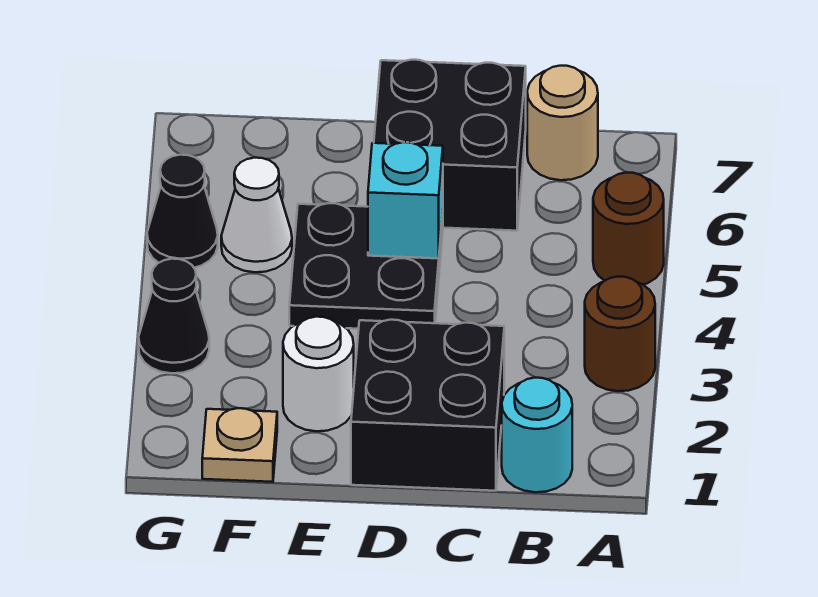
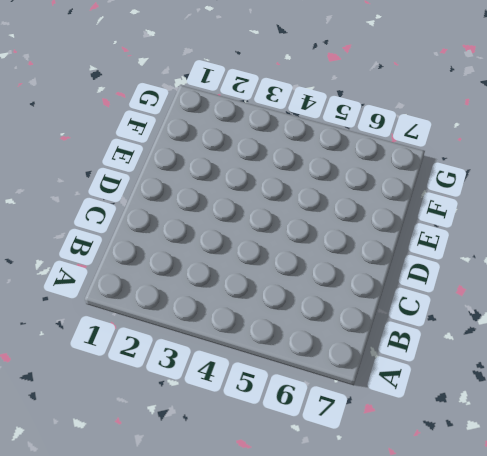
none -> brown 1x1 round brick [585,277,655,391]
none -> brown 1x1 round brick [593,173,664,285]
none -> cyan 1x1 round brick [502,378,572,492]

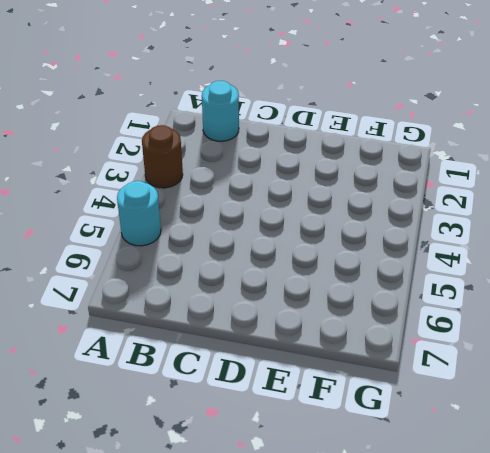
cyan 1x1 round brick [117,181,161,246] -> brown 1x1 round brick [593,173,664,285]
none -> tan 1x1 round brick [527,66,598,180]
none -> black 2x2 brick [351,320,504,491]
none -> black 2x2 brick [374,60,526,231]

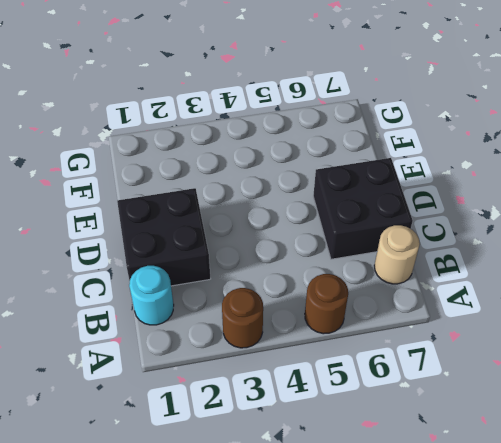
none -> black 2x2 plate [289,203,443,329]
none -> white 1x1 round brick [283,317,354,431]
none -> tan 1x1 plate [202,408,277,482]

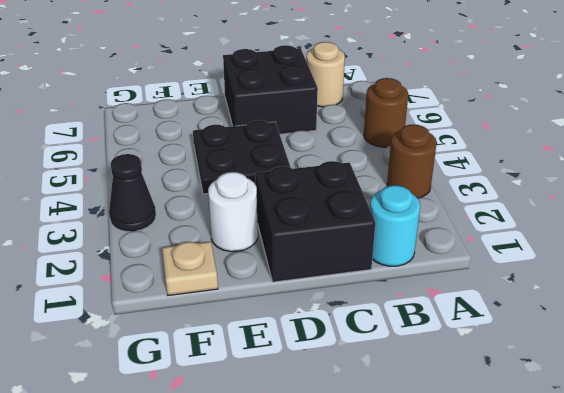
none -> white 1x1 cone [221,158,292,272]
none -> black 1x1 cone [147,155,218,268]
none -> cyan 1x1 brick [368,142,443,258]

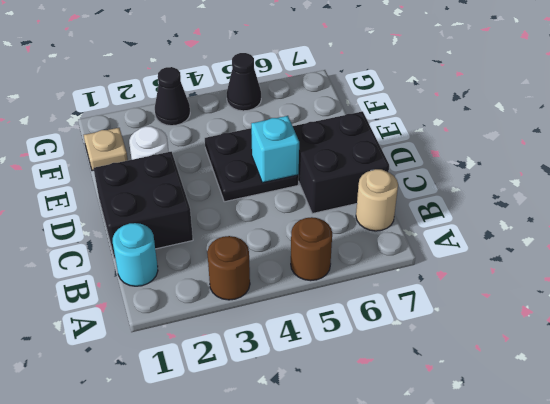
none -> white 1x1 cone [221,158,292,272]

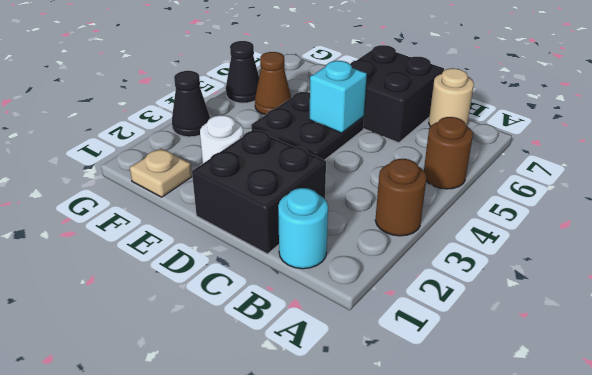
brown 1x1 cone [255,52,291,115] -> white 1x1 cone [221,158,292,272]

